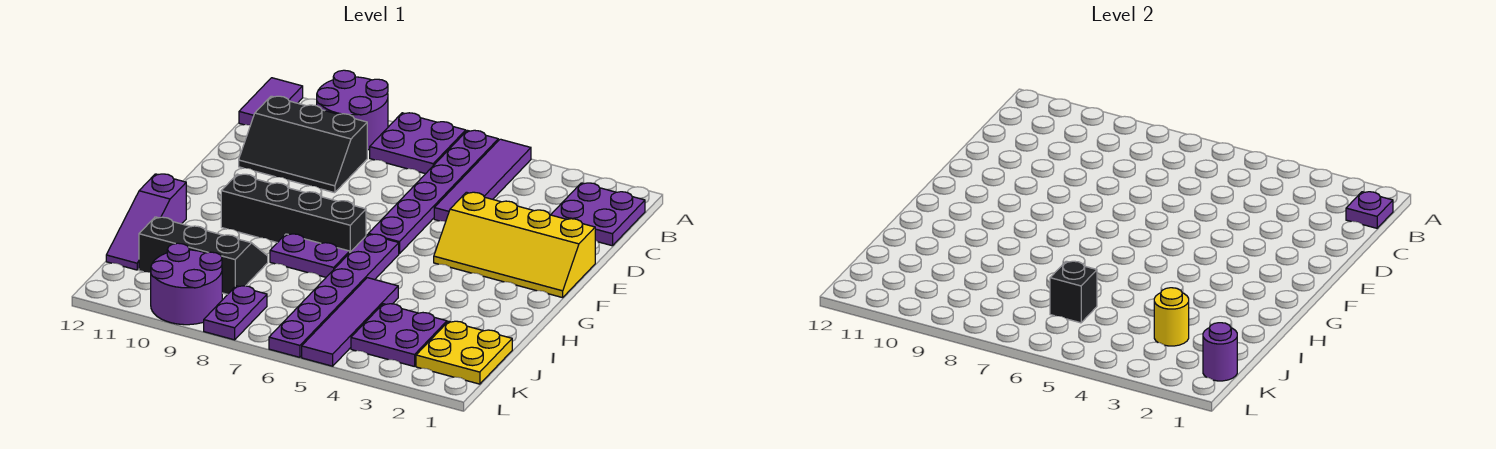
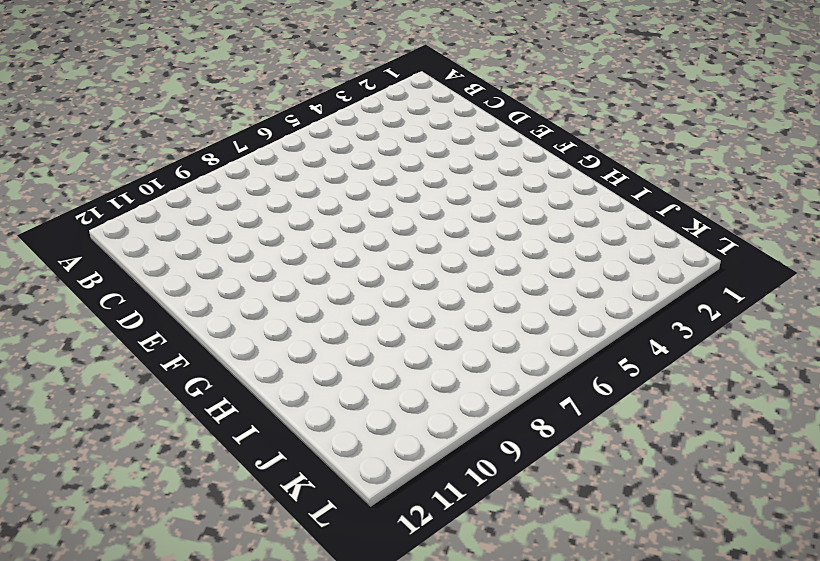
none -> purple 1x4 tile [434,139,531,221]
none -> purple 1x6 plate [369,130,498,254]
none -> purple 2x2 plate [370,113,466,174]

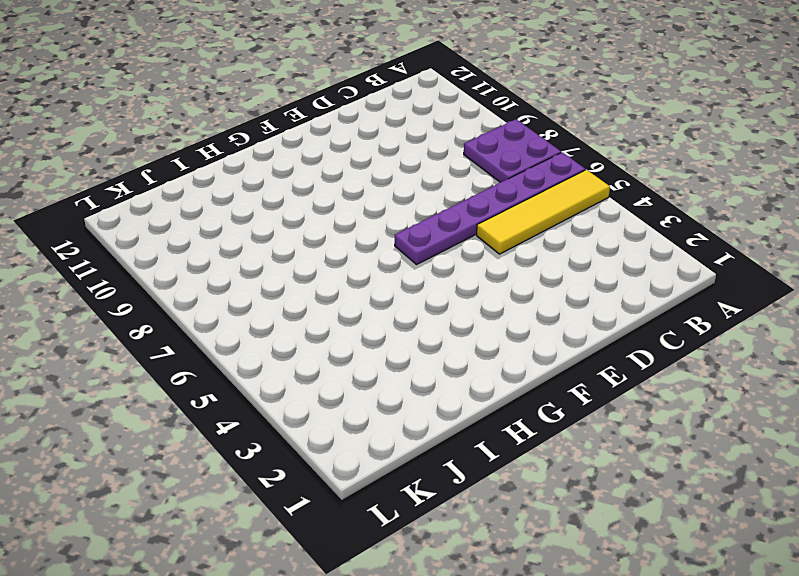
yellow 1x4 tile [477,170,610,254] -> purple 1x4 tile [434,139,531,221]
none -> purple 2x2 round brick [317,70,388,150]
none -> purple 1x2 tile [239,78,303,125]
none -> purple 2x2 plate [551,183,645,246]

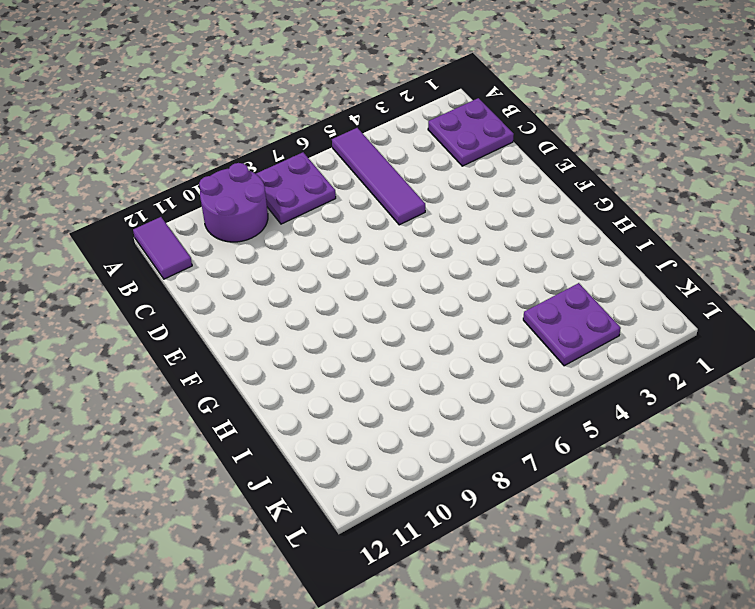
none -> purple 1x6 plate [369,130,498,254]
none -> black 2x3 slope [239,96,367,193]
none -> yellow 2x4 slope [434,192,595,298]

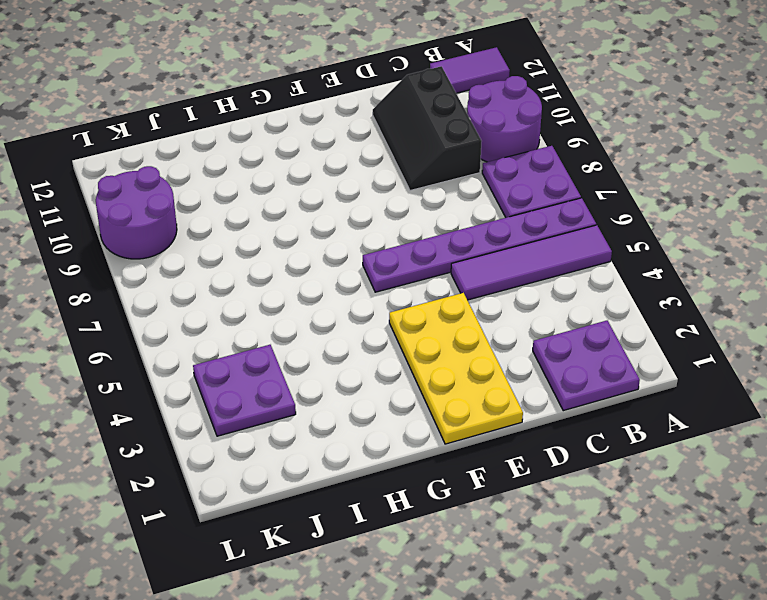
yellow 2x4 plate [389,293,523,444] -> yellow 2x4 slope [434,192,595,298]
none -> purple 1x6 plate [269,234,399,357]
none -> black 1x4 brick [221,174,366,252]
none -> purple 1x2 plate [270,234,350,277]

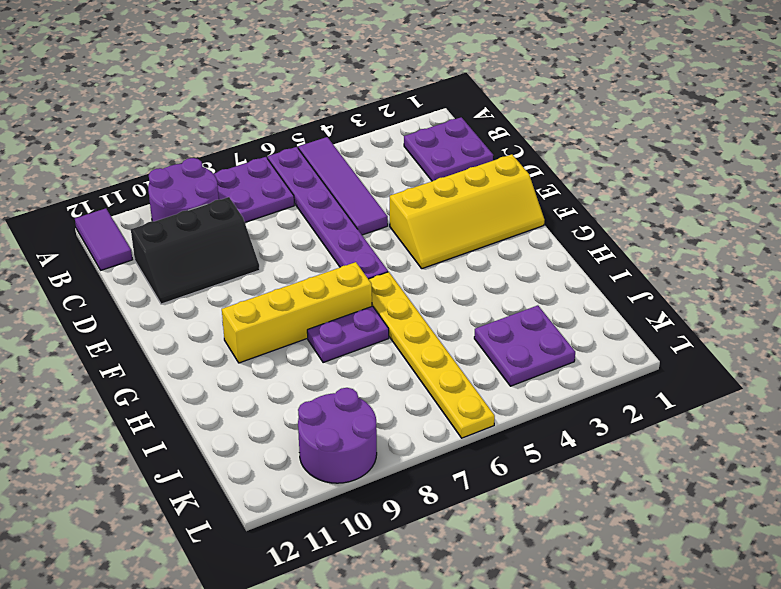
yellow 1x6 plate [369,272,495,438] -> purple 1x6 plate [269,234,399,357]
yellow 1x4 brick [222,262,372,363] -> black 1x4 brick [221,174,366,252]
none -> purple 1x3 slope [106,174,186,270]
none -> purple 1x4 tile [302,278,398,366]
none -> black 2x3 slope [139,217,268,294]

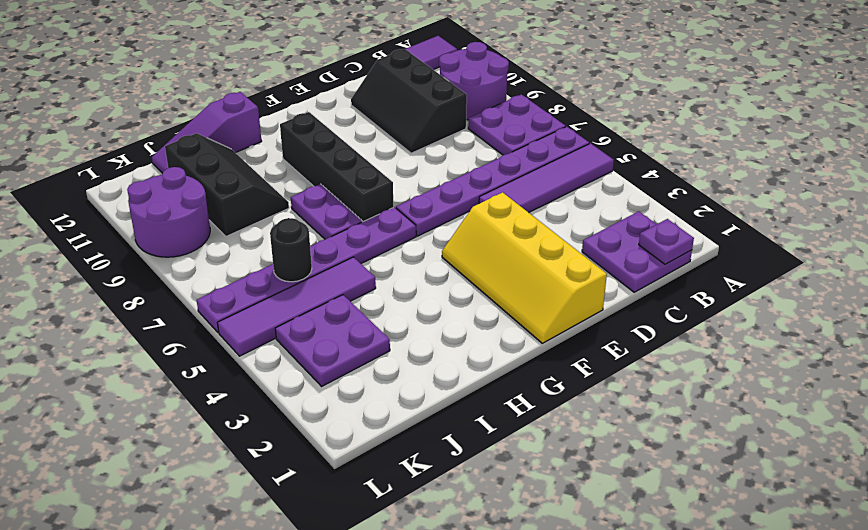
black 1x1 round brick [270,218,312,282] -> black 1x1 brick [1050,261,1097,323]
none -> yellow 2x2 plate [416,321,512,384]
none -> purple 1x2 plate [204,286,267,340]
none -> yellow 1x1 round brick [1154,288,1189,346]

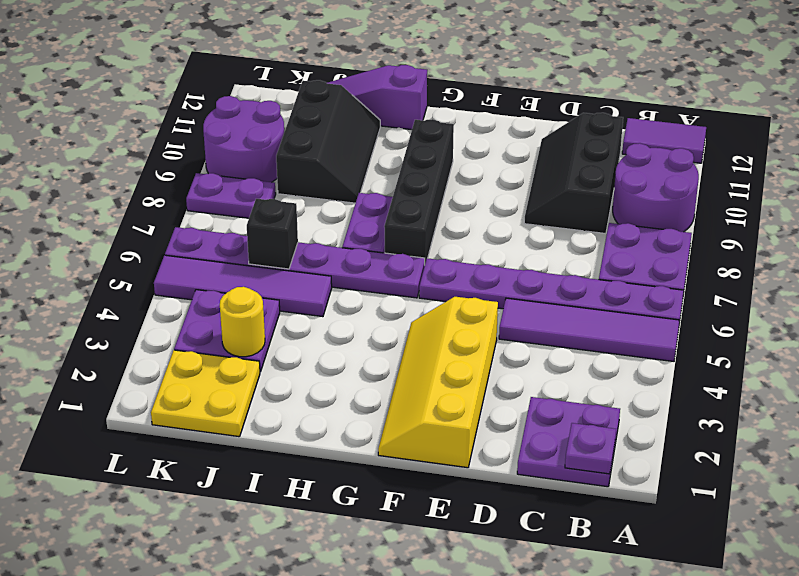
none -> purple 1x1 round brick [1203,323,1237,381]

